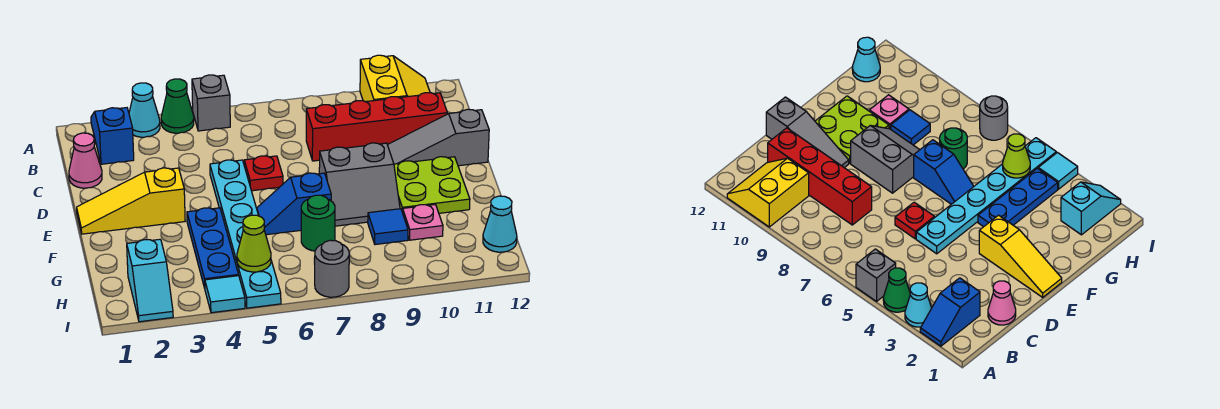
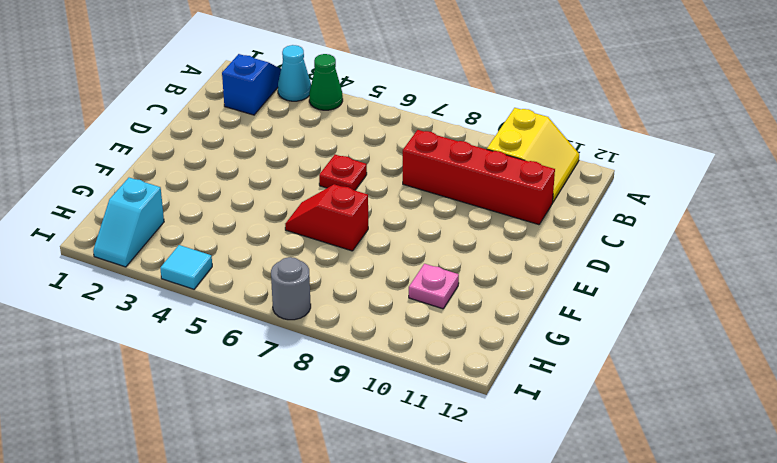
red 1x2 slope [285,184,368,251] -> blue 1x2 slope [257,173,331,235]
none -> grey 1x1 brick [192,75,230,131]
none -> pink 1x1 cone [69,133,102,188]
none -> cyan 1x6 plate [210,160,281,308]

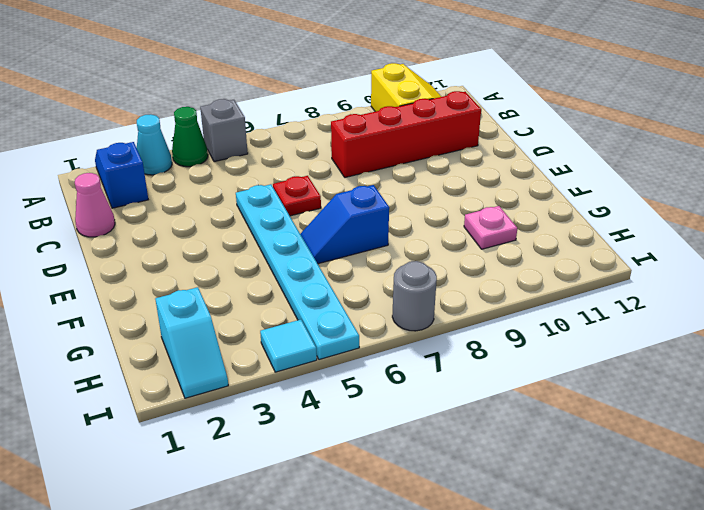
none -> grey 1x3 slope [388,109,489,166]
none -> yellow 1x3 slope [77,168,185,234]
none -> grey 2x2 slope [319,143,400,226]

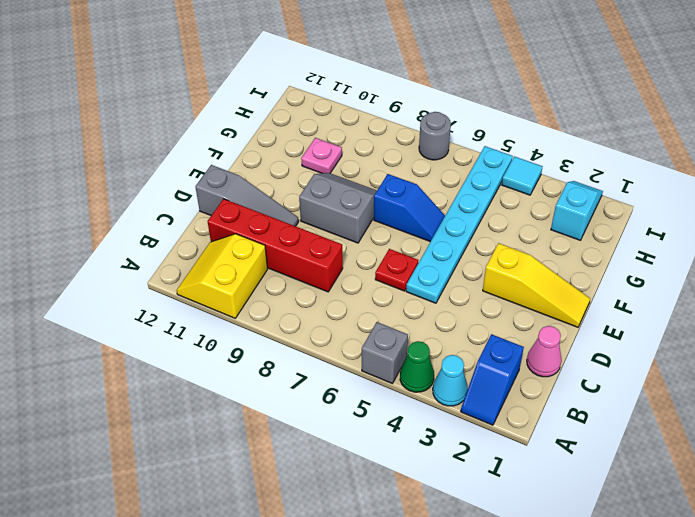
none -> lime 2x2 plate [394,157,470,213]
none -> blue 1x3 plate [187,208,239,288]
none -> green 1x1 round brick [301,195,335,251]

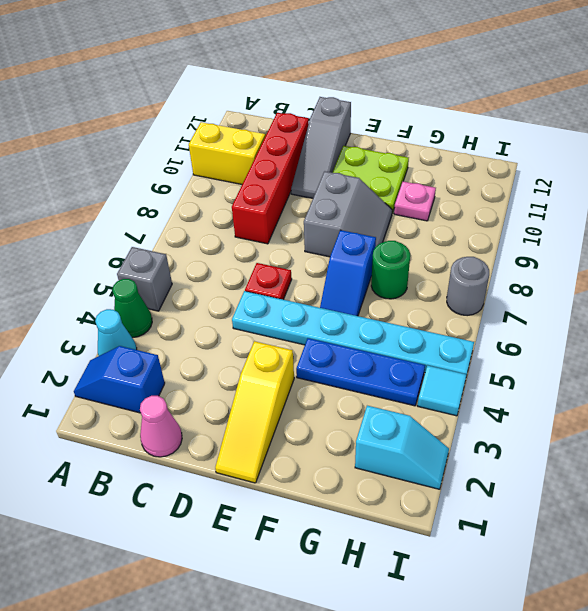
none -> blue 1x1 tile [368,209,408,245]
none -> cyan 1x1 cone [483,196,517,252]
none -> lime 1x1 cone [237,215,271,272]

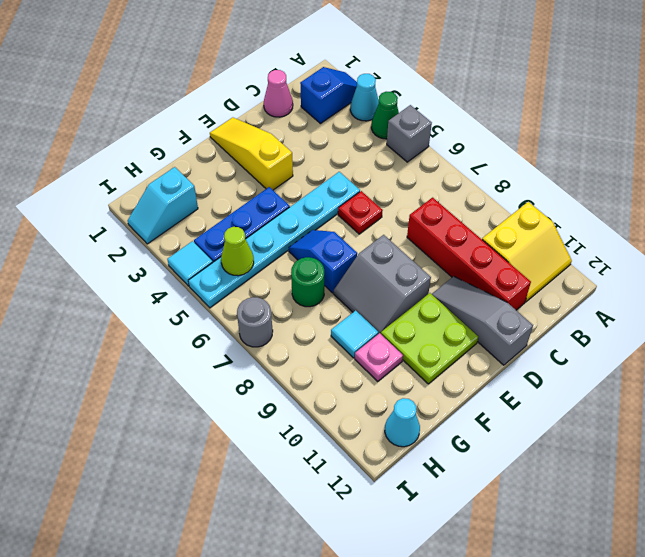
cyan 1x1 tile [331,310,378,358] -> blue 1x1 tile [368,209,408,245]

